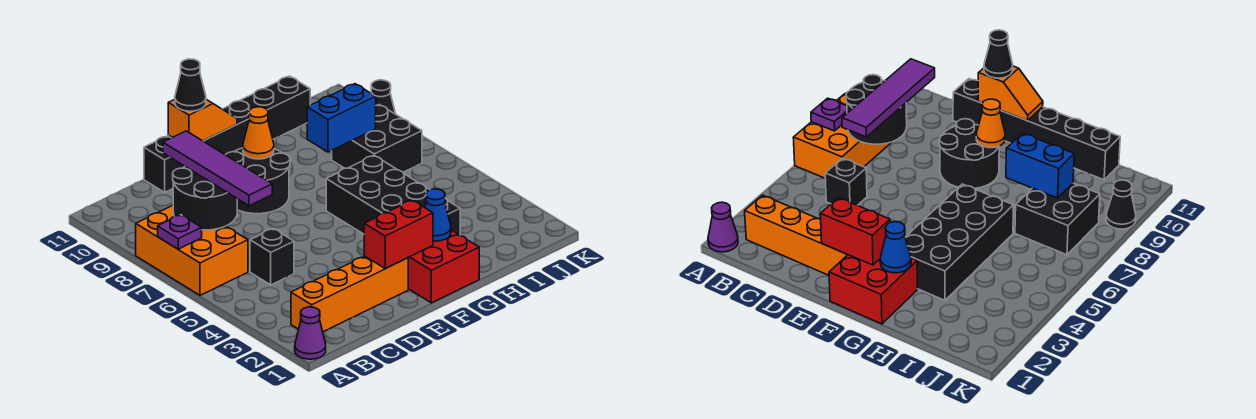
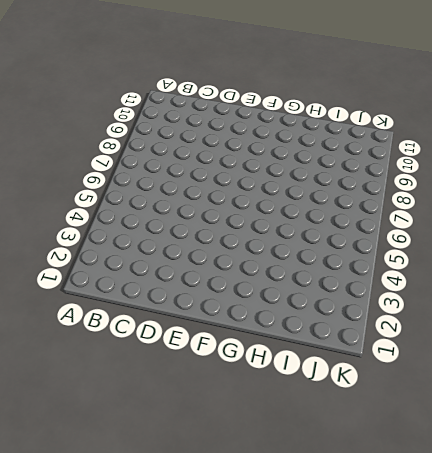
none -> purple 1x1 cone [295,307,326,359]
none -> orange 2x3 brick [136,205,248,295]
none -> orange 1x4 brick [291,256,408,332]

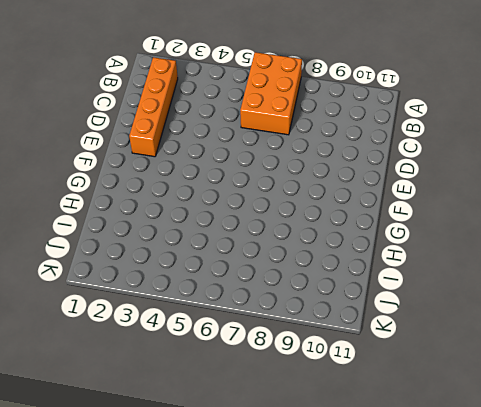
orange 2x3 brick [240,52,302,135] -> orange 2x3 brick turned to [136,205,248,295]
none -> purple 1x1 cone [295,307,326,359]
none -> black 1x1 brick [250,229,294,285]
none -> black 1x6 brick [144,76,310,192]

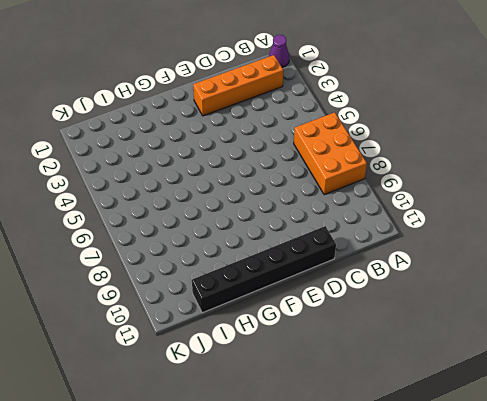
none -> black 1x1 brick [250,229,294,285]
none -> black 2x2 round brick [226,148,290,214]
none -> red 2x2 brick [408,230,479,303]

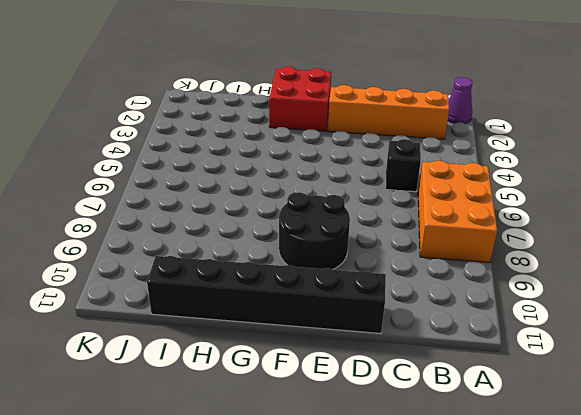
none -> black 2x4 brick [326,155,460,235]
none -> black 2x2 brick [332,105,422,172]
none -> black 1x1 cone [371,80,395,114]

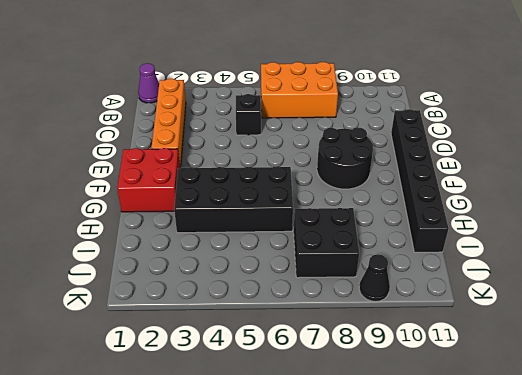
none -> purple 1x1 plate [158,215,202,249]
none -> black 2x2 round brick [173,167,237,230]
none -> red 1x2 brick [364,200,433,269]

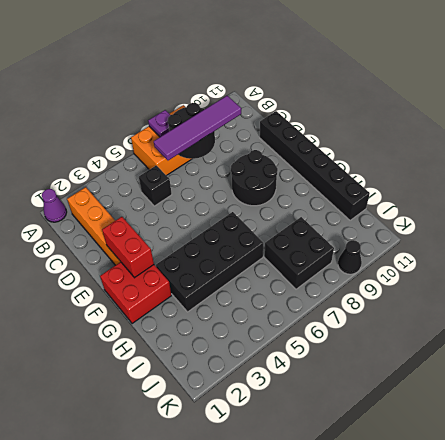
none -> orange 1x2 slope [168,99,237,141]
none -> orange 1x1 cone [243,107,274,159]
none -> blue 1x1 cone [425,189,451,241]

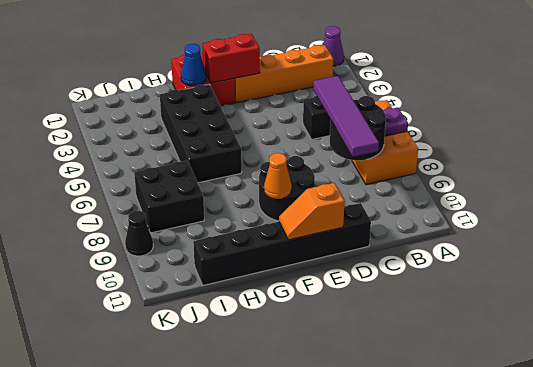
none -> blue 1x2 brick [307,84,376,152]
none -> black 1x1 cone [175,59,206,111]

